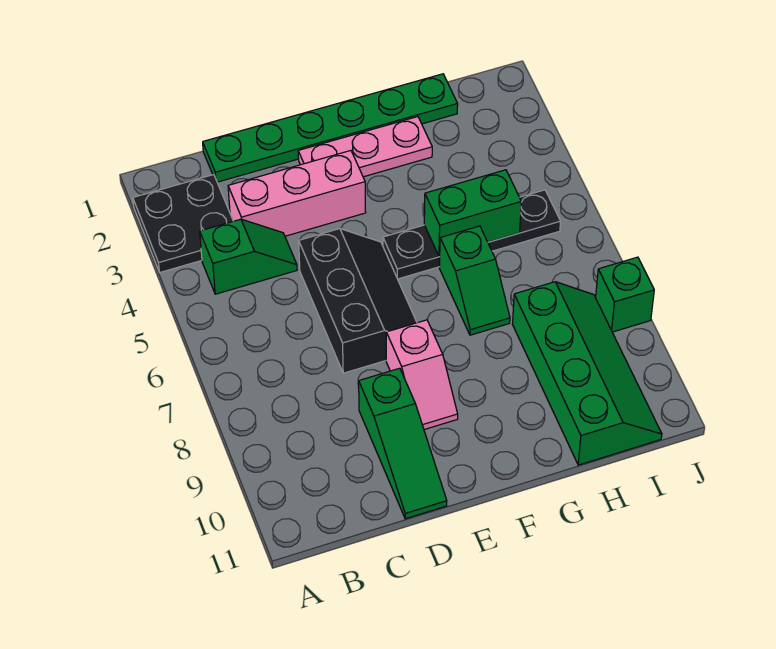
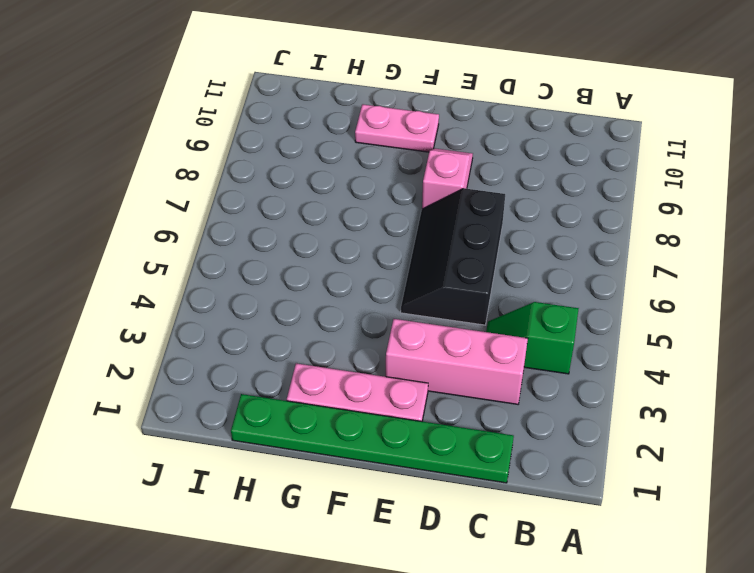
pink 1x2 plate [355,104,439,152] -> none
none -> black 2x2 plate [133,175,233,272]
none -> green 1x3 slope [359,368,447,519]
none -> black 1x4 plate [383,190,561,279]

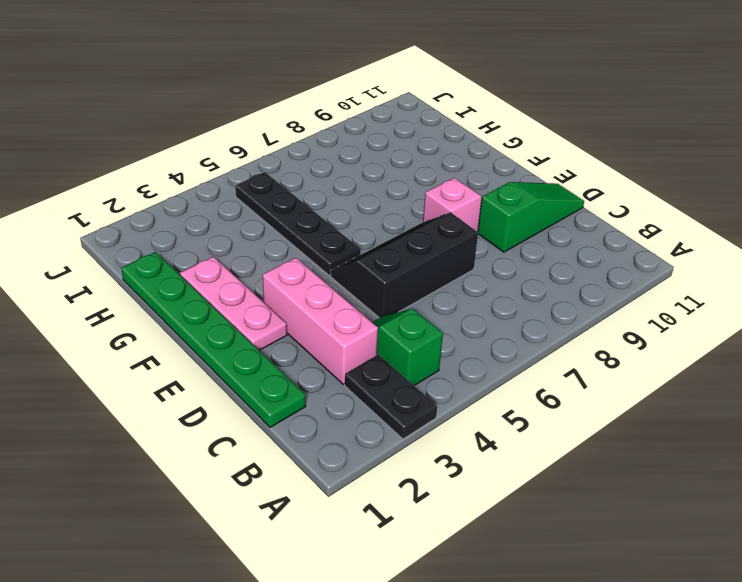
black 1x2 plate [345,355,437,439] -> black 2x2 plate [133,175,233,272]
none -> green 1x2 slope [439,226,510,335]
none -> green 2x4 slope [513,282,662,465]
none -> green 1x1 brick [596,257,654,332]

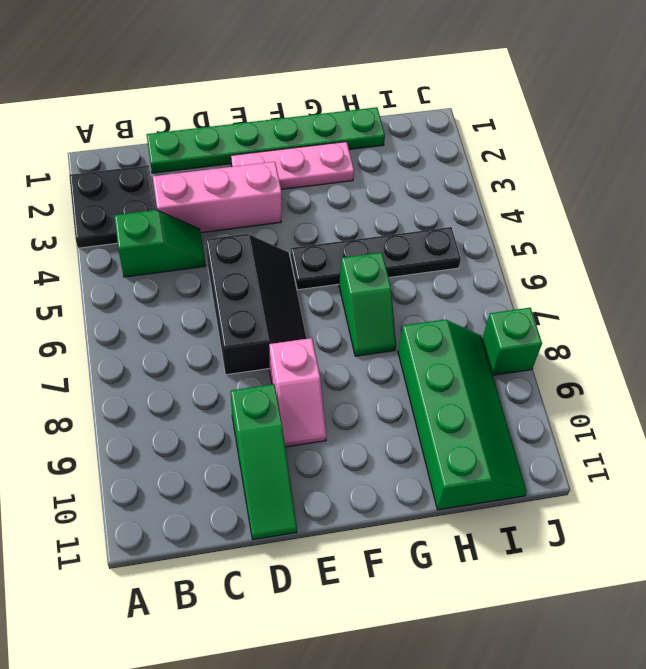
none -> green 1x2 brick [424,170,521,256]

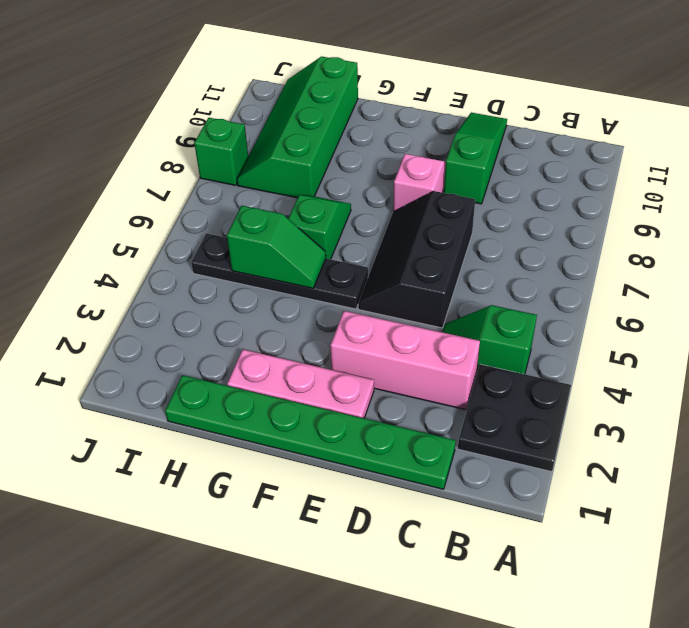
green 1x2 slope [227,205,326,288] -> green 1x2 brick [424,170,521,256]

